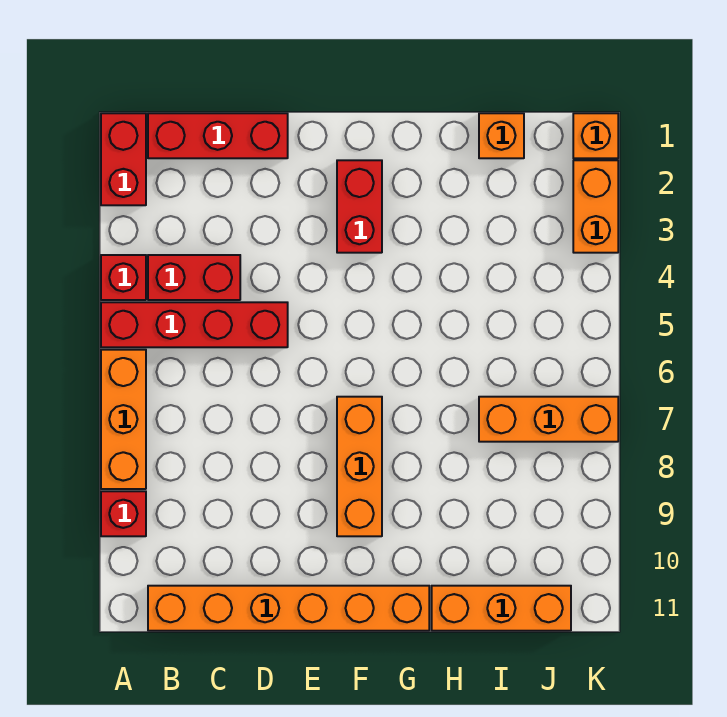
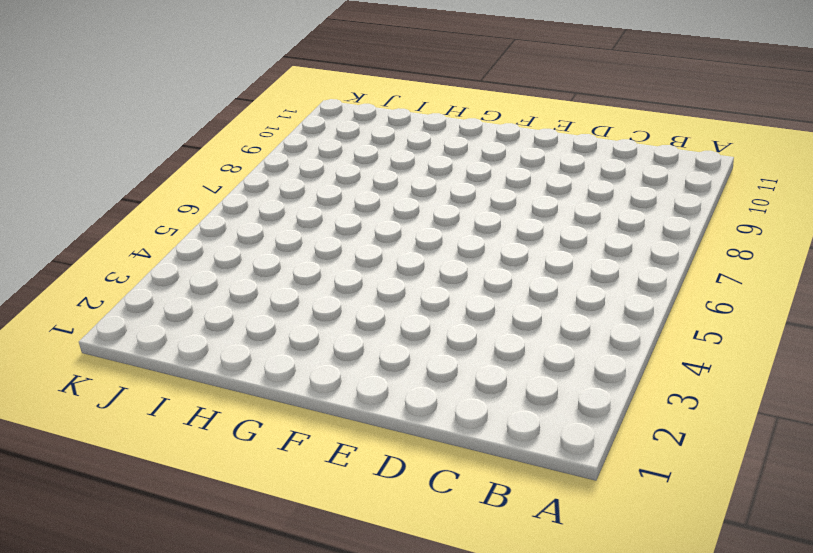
none -> red 1x2 brick [101,113,146,205]
none -> red 1x1 brick [101,255,146,300]
none -> red 1x4 brick [101,302,288,347]

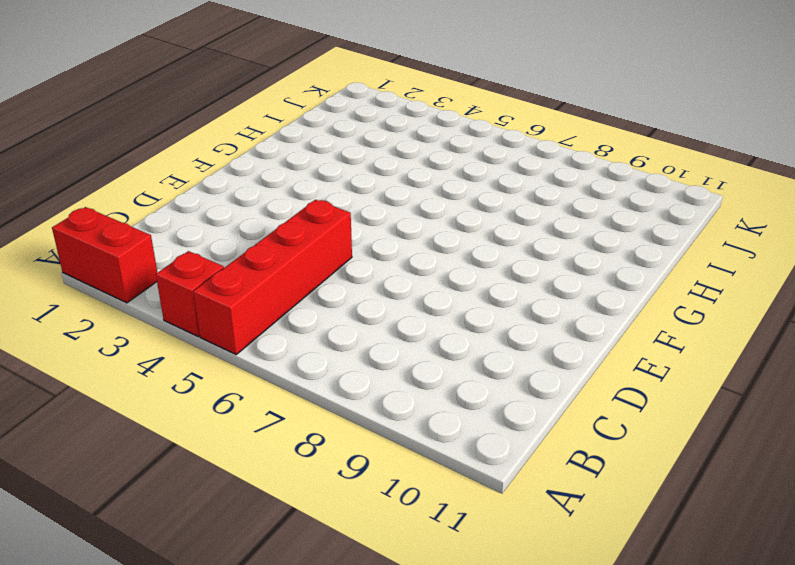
none -> orange 1x3 brick [101,350,146,489]
none -> red 1x1 brick [101,491,146,536]
none -> red 1x3 brick [148,113,288,158]

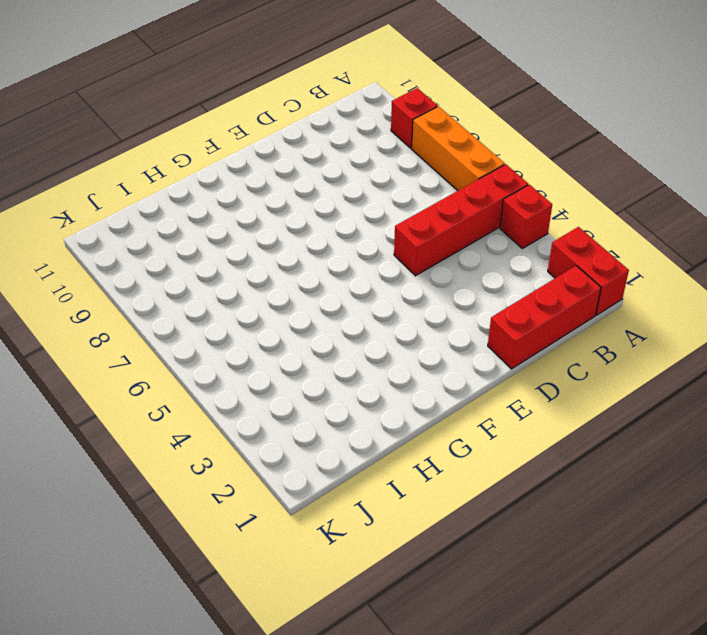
none -> red 1x2 brick [148,255,240,300]
none -> orange 1x6 brick [148,586,429,631]
none -> red 1x2 brick [337,160,382,253]

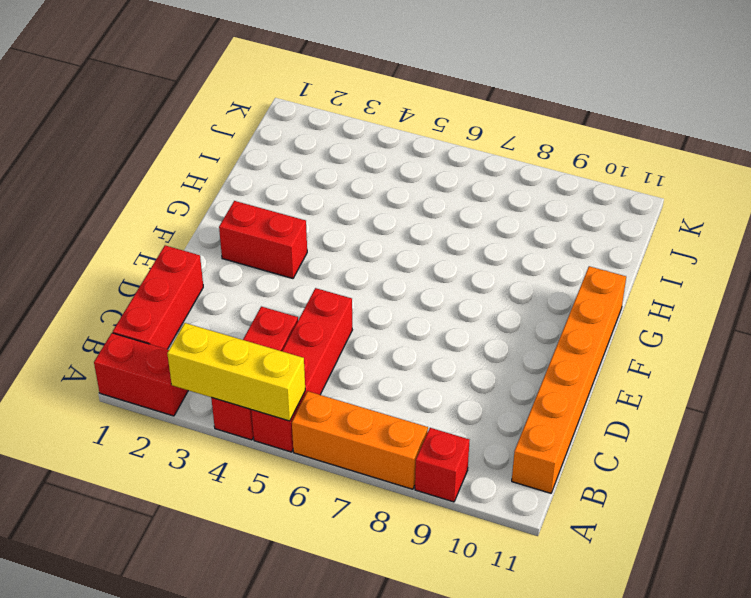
yellow 1x3 brick [167,323,305,421] -> none
none -> orange 1x3 brick [337,397,382,536]
none -> orange 1x3 brick [432,586,571,631]
none -> orange 1x1 brick [479,113,524,158]

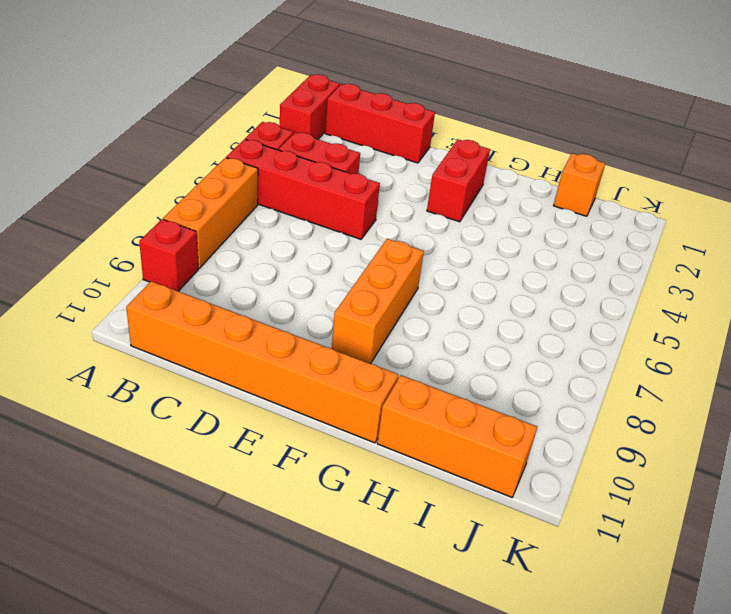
none -> orange 1x3 brick [479,397,618,442]
none -> orange 1x1 brick [573,113,618,158]
none -> orange 1x2 brick [573,160,618,253]

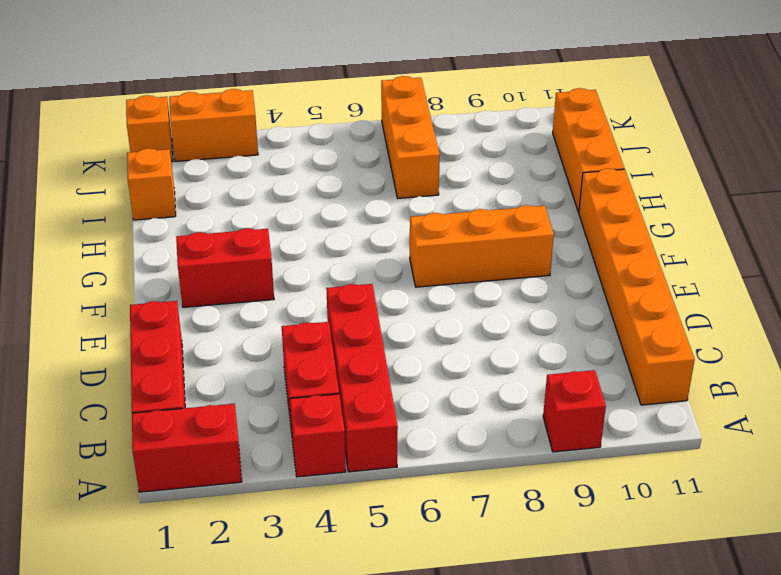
none -> orange 1x3 brick [101,350,146,489]

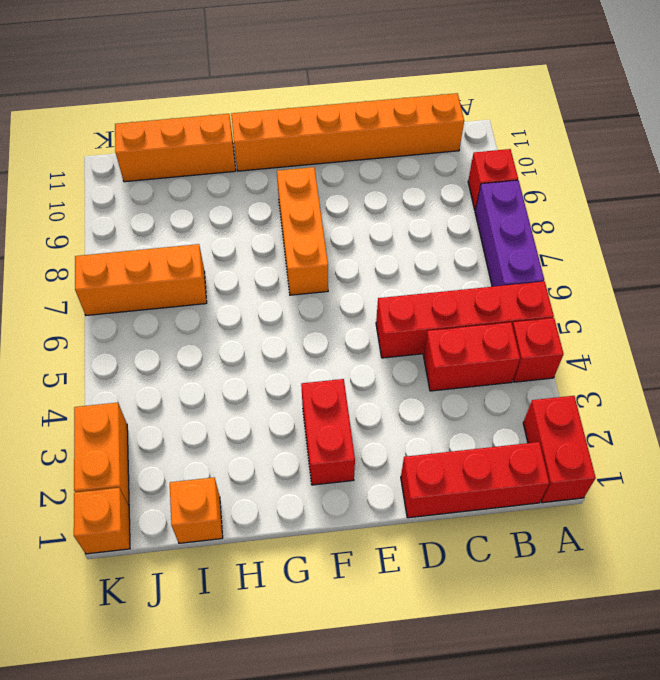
purple 1x3 brick [475,180,544,287] -> orange 1x3 brick [101,350,146,489]

